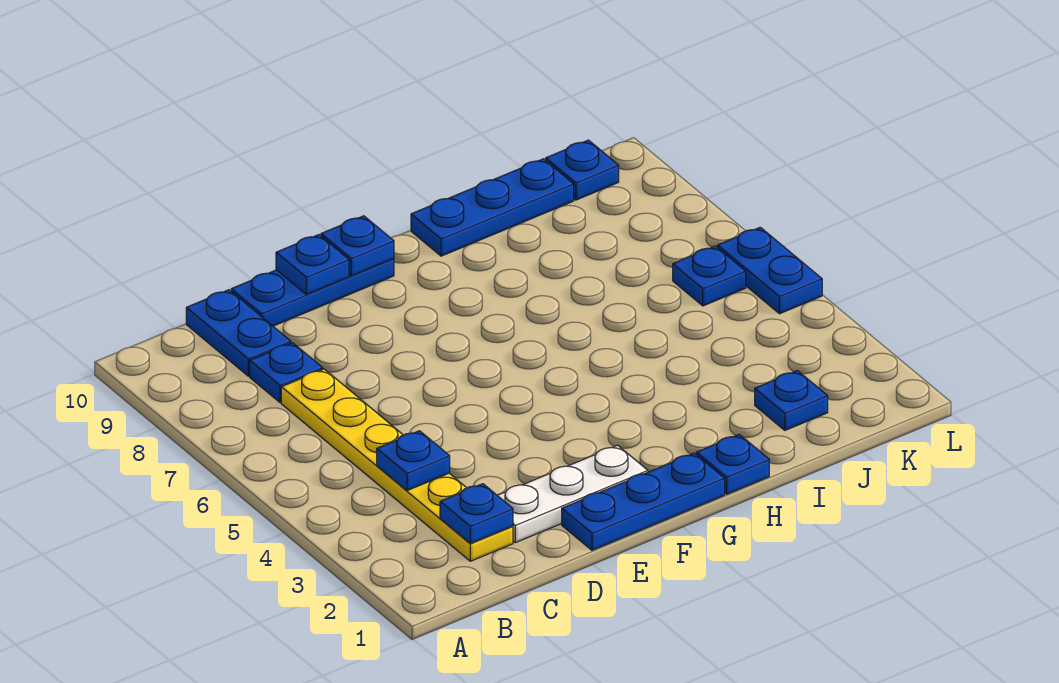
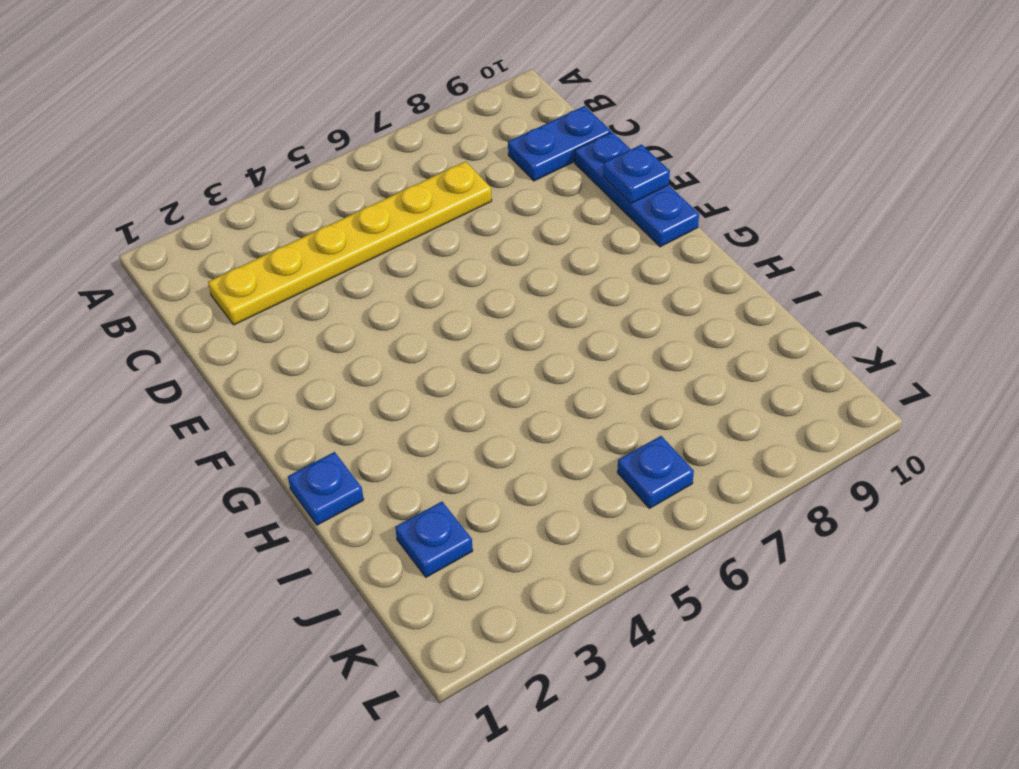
none -> blue 1x1 plate [250,343,323,403]
none -> white 1x3 plate [497,445,648,543]
none -> blue 1x3 plate [562,453,725,550]

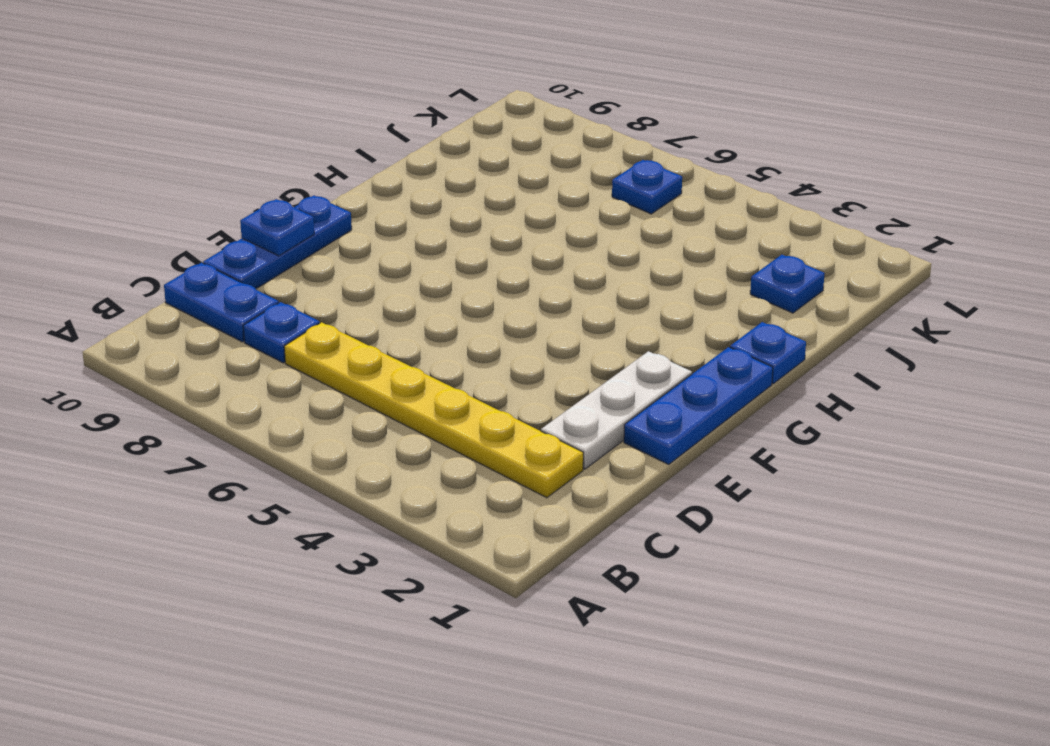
none -> blue 1x3 plate [411,159,574,256]
none -> blue 1x1 plate [546,140,619,200]
none -> blue 1x2 plate [718,227,822,314]

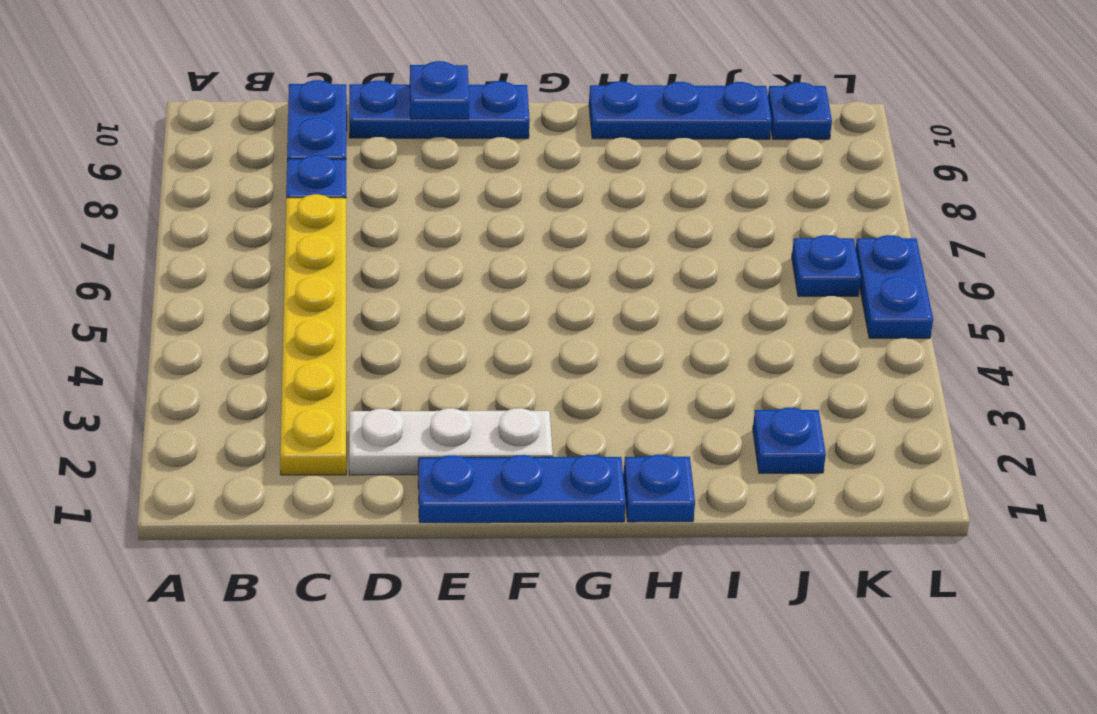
none -> blue 1x1 plate [440,484,513,544]
none -> blue 1x1 plate [377,431,450,491]
none -> blue 1x1 plate [321,216,394,276]

